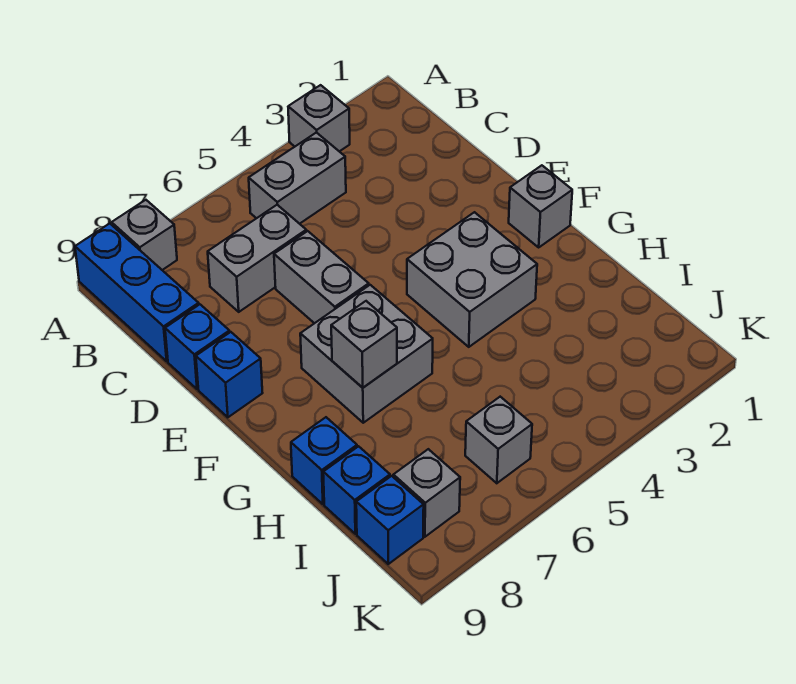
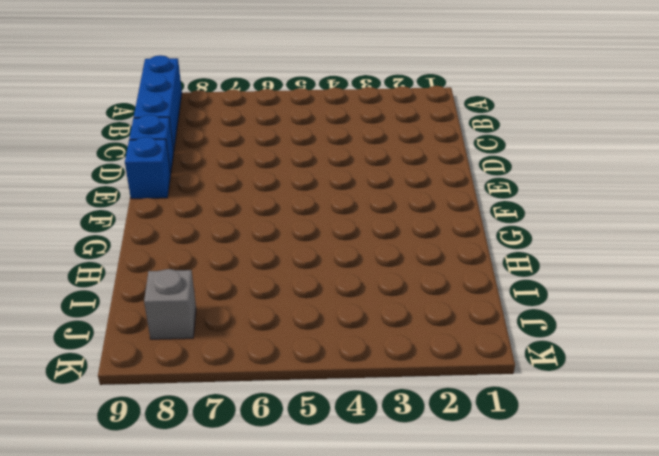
none -> grey 1x1 brick [288,85,350,151]
none -> grey 1x1 brick [112,200,177,270]
none -> grey 1x2 brick [249,132,346,224]

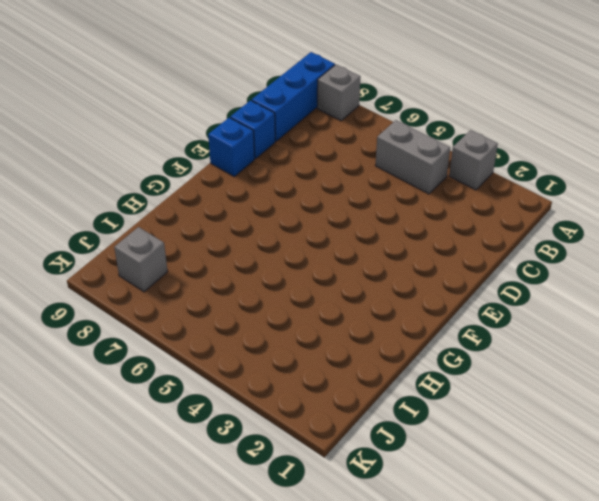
none -> grey 1x2 brick [208,205,306,312]
none -> grey 1x2 brick [274,231,369,323]
none -> grey 1x1 brick [509,165,572,247]

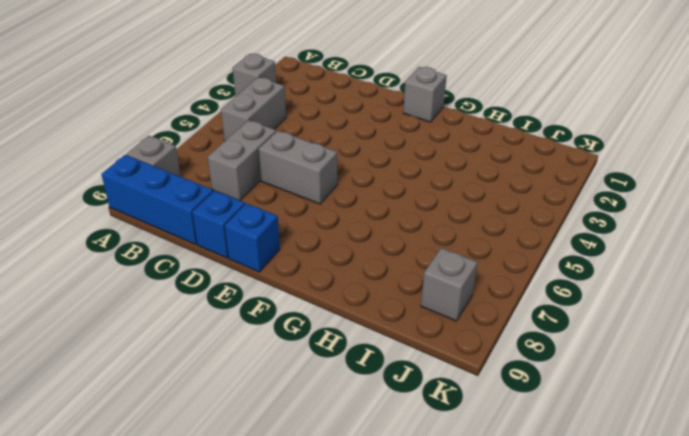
none -> grey 2x2 brick [407,212,537,347]
none -> grey 2x2 brick [300,285,433,423]
none -> blue 1x1 brick [291,417,357,504]

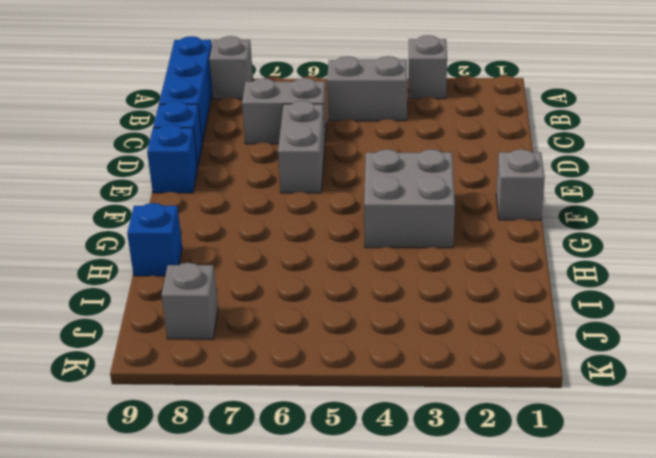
none -> grey 2x2 brick [300,285,433,423]
none -> blue 1x1 brick [323,446,390,534]
none -> grey 1x1 brick [465,397,532,483]

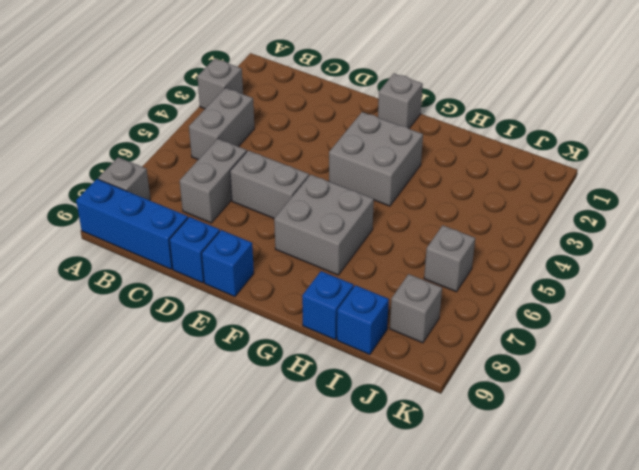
none -> blue 1x1 brick [356,476,424,564]
none -> grey 1x1 brick [331,301,397,388]

